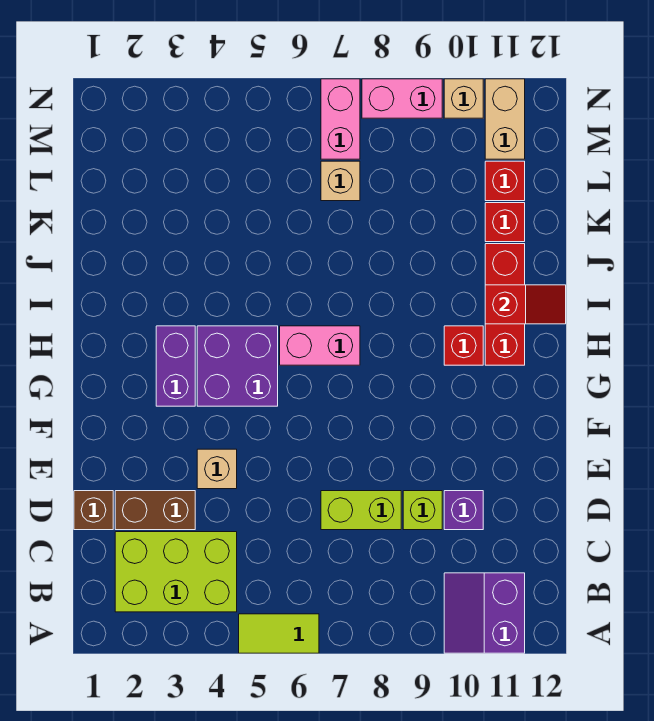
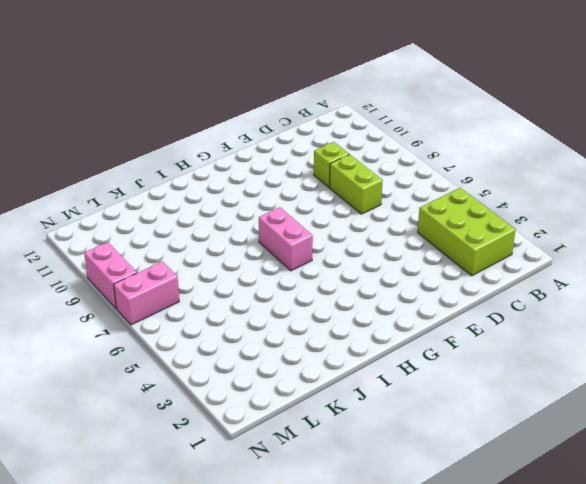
none -> lime 1x2 tile [239,614,319,653]
none -> purple 2x2 slope [444,573,525,653]
none -> brown 1x1 brick [74,491,113,530]

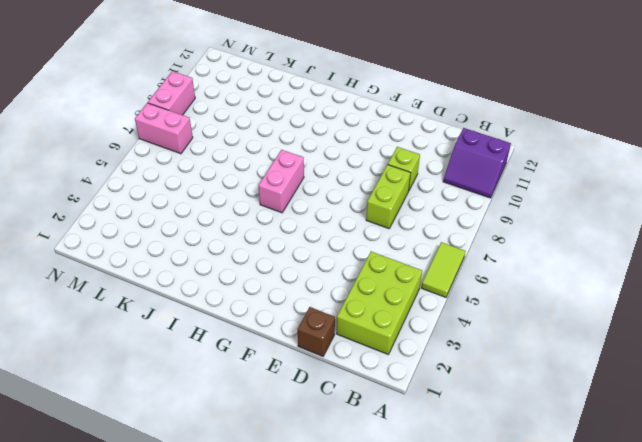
none -> brown 1x2 brick [115,491,195,530]
none -> purple 1x1 brick [444,491,483,530]
none -> tan 1x1 brick [197,449,237,489]

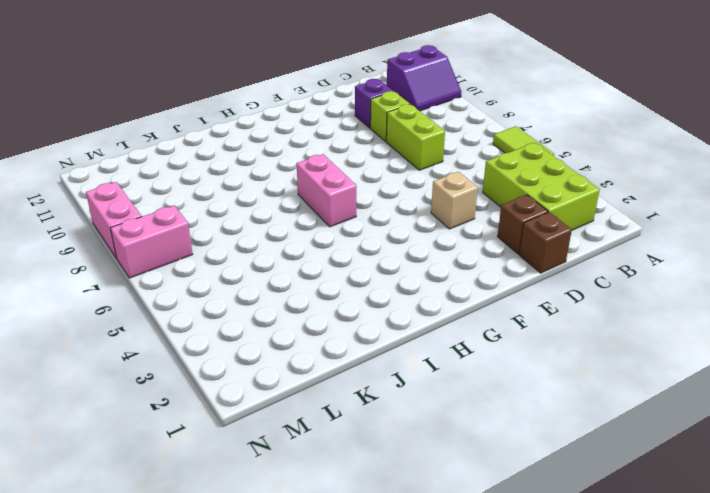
brown 1x1 brick [497,195,548,254] -> brown 1x2 brick [115,491,195,530]
none -> purple 1x2 brick [156,326,195,406]
none -> purple 2x2 brick [197,326,278,406]
none -> red 1x1 brick [444,326,483,365]

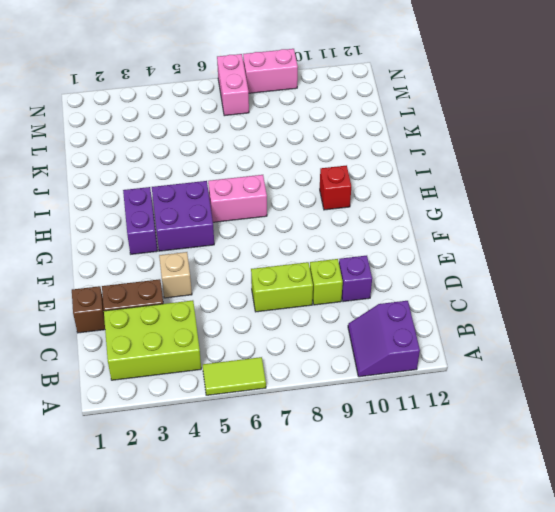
none -> red 1x3 brick [485,244,525,365]
none -> red 1x1 brick [485,203,525,242]
none -> tan 1x1 brick [321,161,360,201]

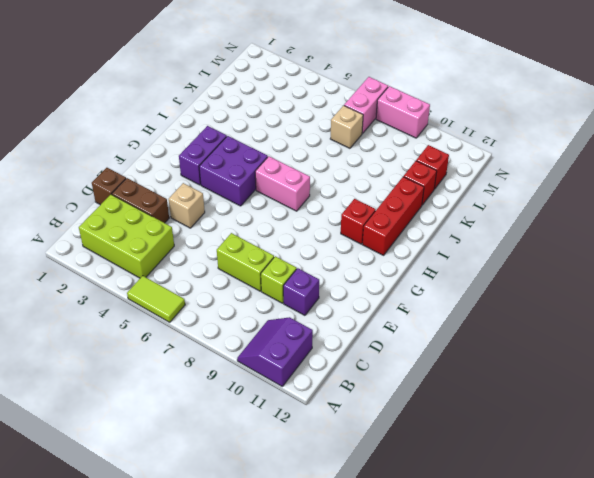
none -> tan 1x2 brick [485,79,525,159]
none -> tan 1x1 brick [444,79,483,118]
none -> red 1x2 slope [485,285,566,324]

